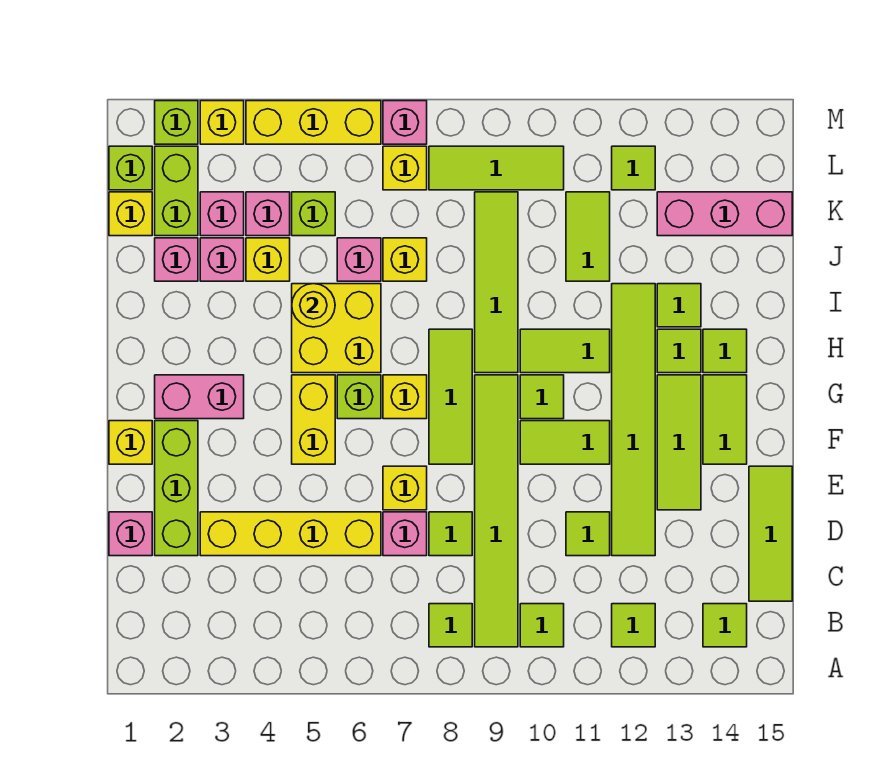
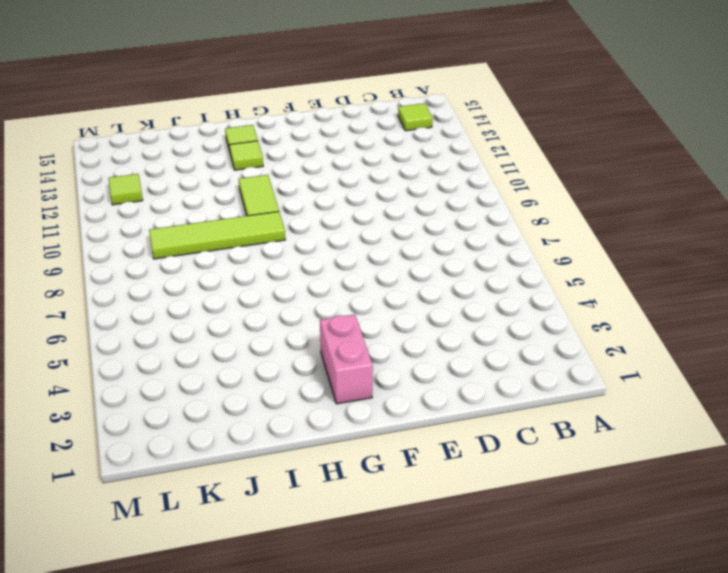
none -> lime 1x1 tile [429,604,472,647]
none -> lime 1x6 tile [475,375,518,647]
none -> lime 1x1 tile [520,604,564,647]
none -> lime 1x1 tile [612,604,655,647]

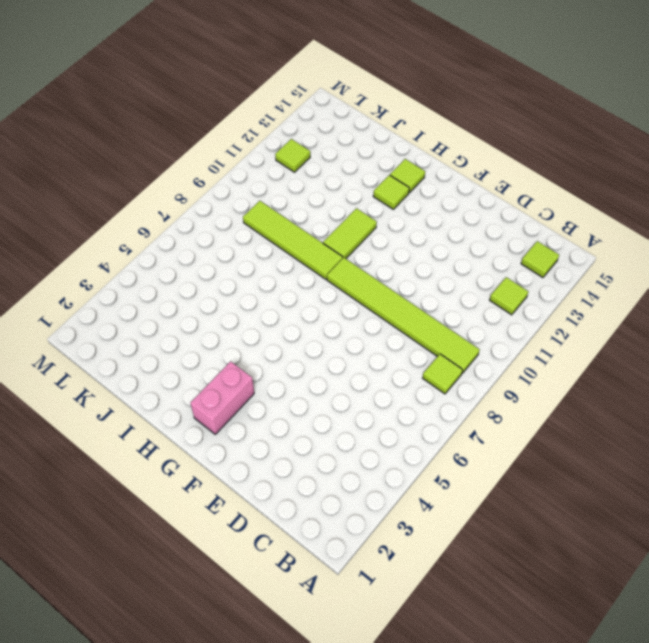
none -> lime 1x1 tile [520,604,564,647]
none -> lime 1x3 tile [749,466,792,601]
none -> pink 1x1 brick [109,512,152,556]
none -> lime 1x3 brick [155,421,198,556]

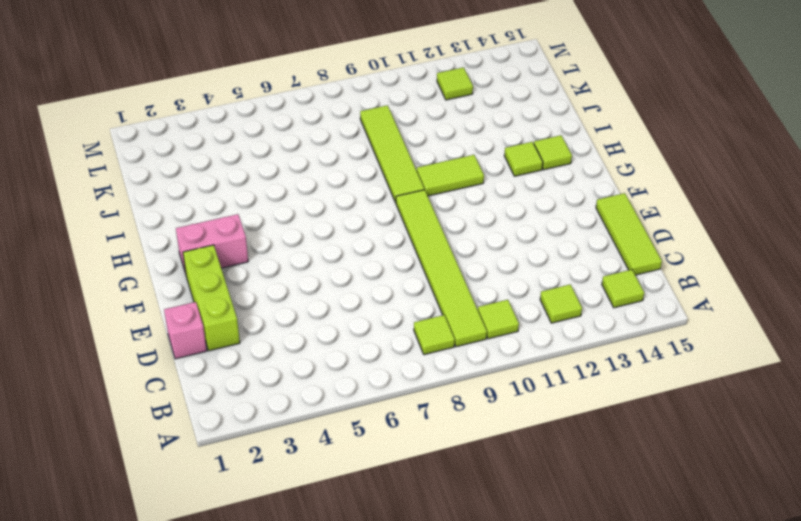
none -> yellow 1x4 brick [200,512,381,556]
none -> pink 1x1 brick [383,512,427,556]
none -> lime 1x1 tile [429,512,472,556]
none -> lime 1x1 tile [566,512,610,556]

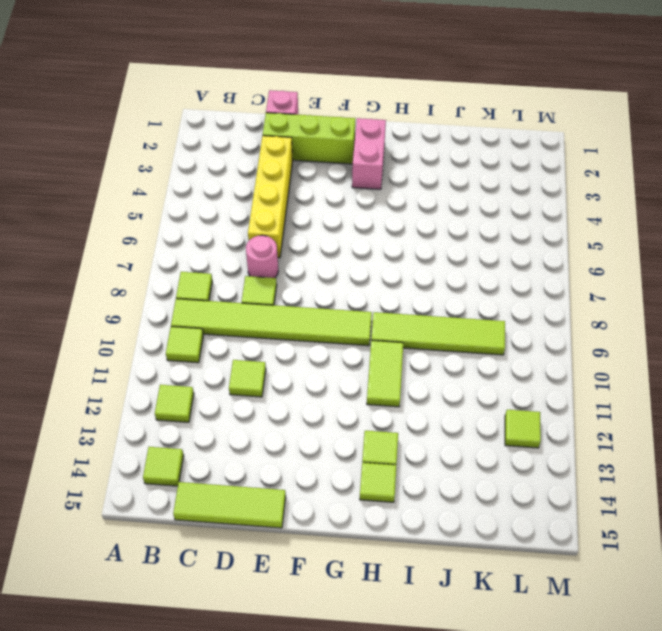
pink 1x1 round brick [246,235,278,278] -> pink 1x1 brick [383,512,427,556]
none -> lime 1x6 tile [612,284,655,556]
none -> yellow 1x1 brick [383,466,427,510]
none -> lime 1x3 tile [657,375,701,510]
none -> yellow 1x1 brick [109,421,152,464]

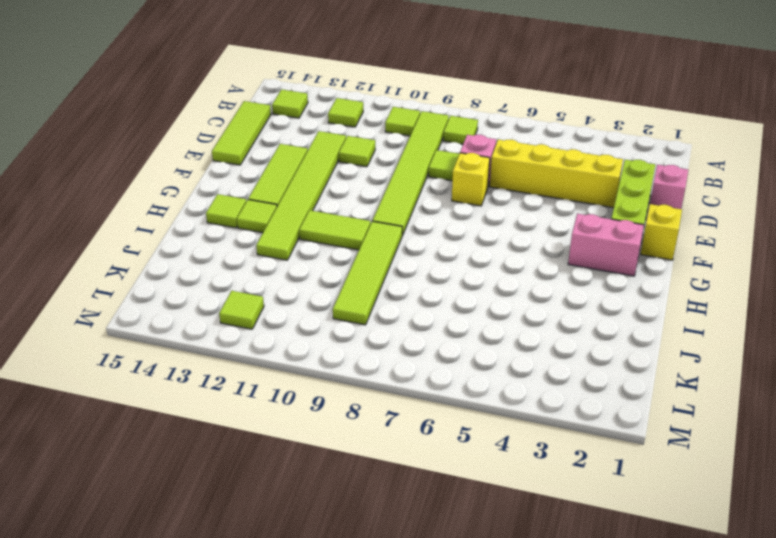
none -> yellow 1x2 brick [292,375,335,464]
none -> lime 1x3 tile [429,329,472,464]
none -> lime 1x2 tile [520,421,610,464]
none -> lime 1x2 tile [703,375,747,464]

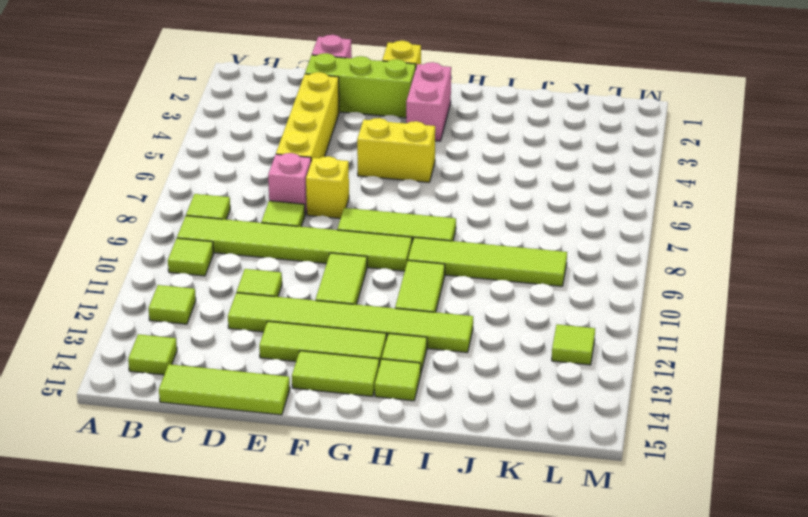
none -> lime 1x1 brick [337,375,381,419]
none -> yellow 1x1 brick [383,375,427,419]
none -> lime 1x1 tile [520,375,564,419]
none -> yellow 2x2 brick [292,284,381,373]

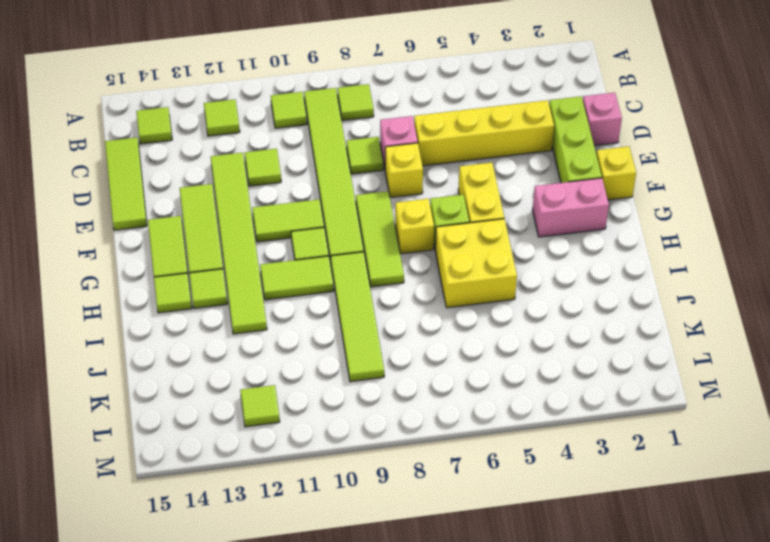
none -> lime 1x1 tile [657,284,701,327]
none -> pink 1x1 brick [155,238,198,281]
none -> pink 1x1 brick [200,238,244,281]
none -> yellow 1x1 brick [246,238,290,281]

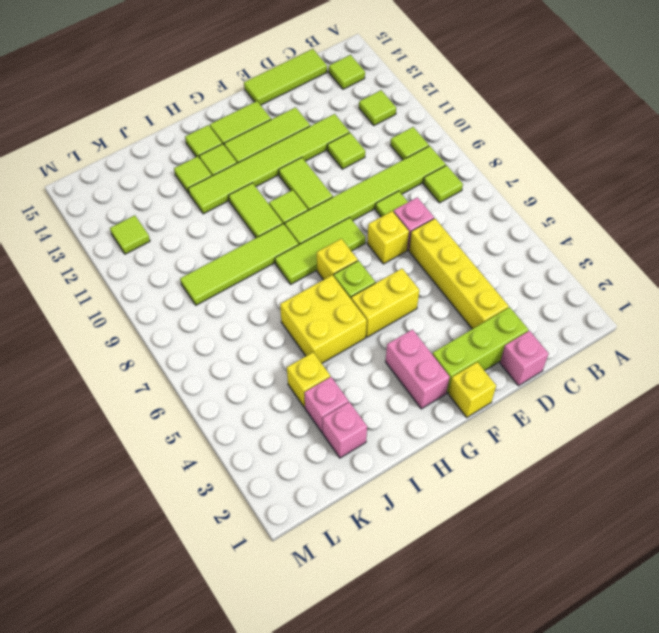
none -> pink 1x1 brick [337,238,381,281]
none -> yellow 1x1 brick [383,238,427,281]
none -> lime 1x2 tile [566,192,610,281]
none -> yellow 1x1 brick [109,192,152,236]

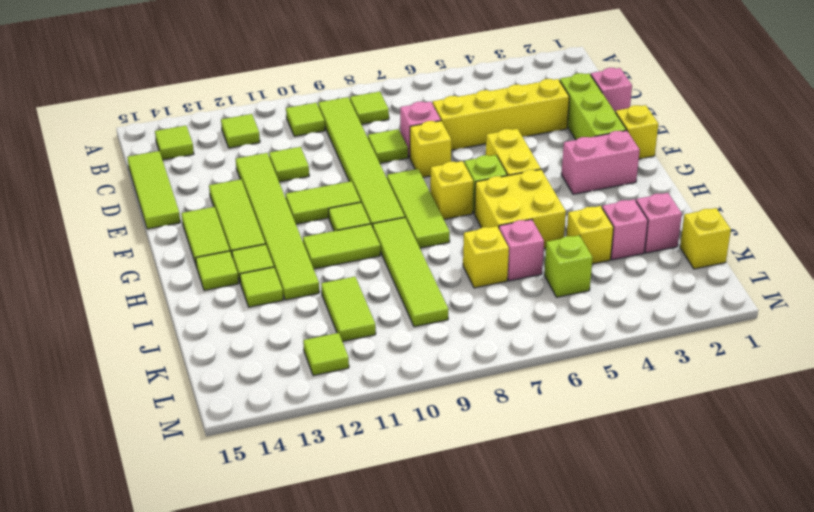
none -> lime 1x2 brick [155,146,198,236]
none -> pink 1x1 brick [200,192,244,236]
none -> pink 1x1 brick [246,192,290,236]
none -> pink 1x3 brick [657,192,792,236]

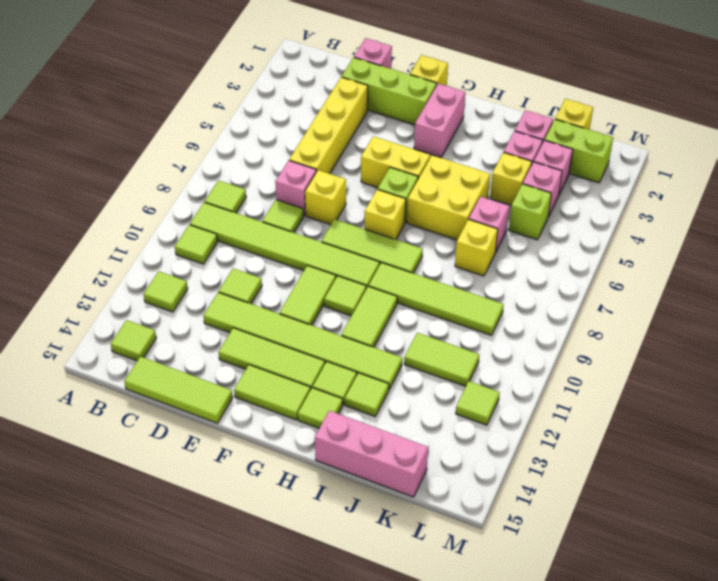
pink 1x3 brick [315,411,428,497] -> pink 1x3 brick turned to [657,192,792,236]
none -> lime 1x1 brick [109,146,152,190]
none -> yellow 1x1 brick [383,146,427,190]
none -> lime 1x3 tile [429,146,564,190]
none -> lime 1x1 brick [155,101,198,144]

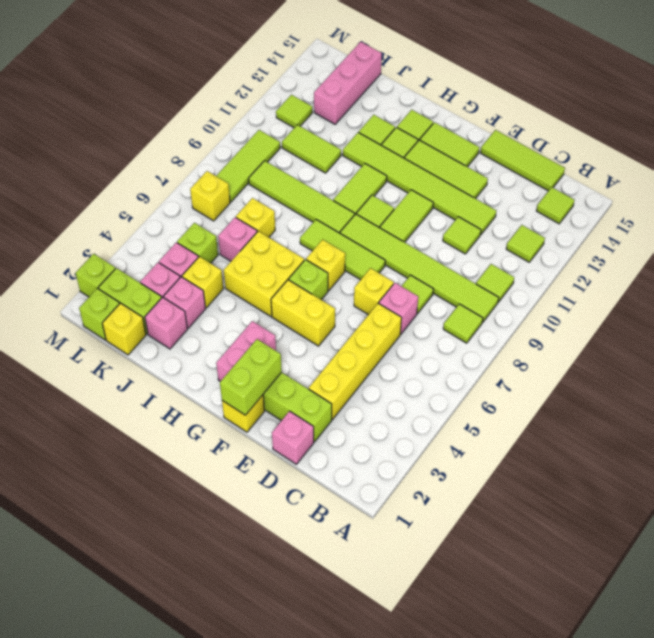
lime 1x2 brick [220,339,282,415] -> none
none -> yellow 1x1 brick [200,101,244,144]
none -> yellow 1x3 brick [246,101,381,144]
none -> pink 1x1 brick [383,101,427,144]
none -> yellow 1x1 round brick [292,284,335,327]

